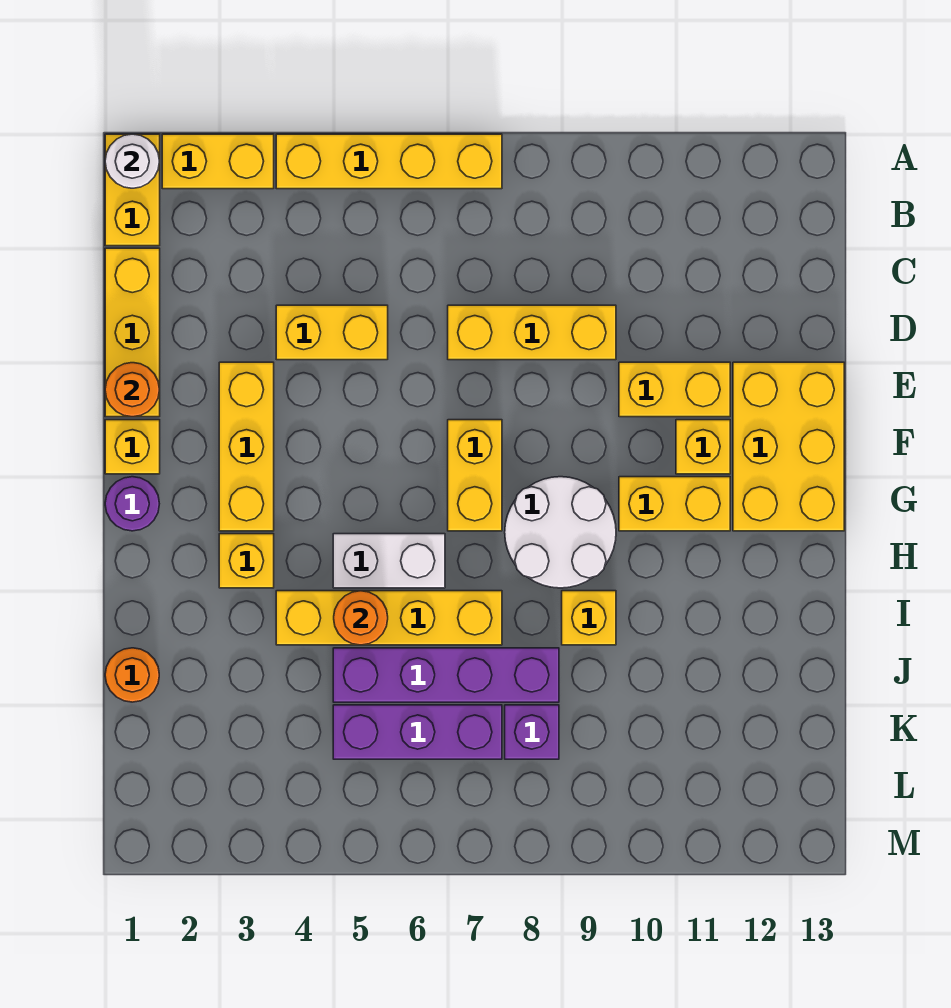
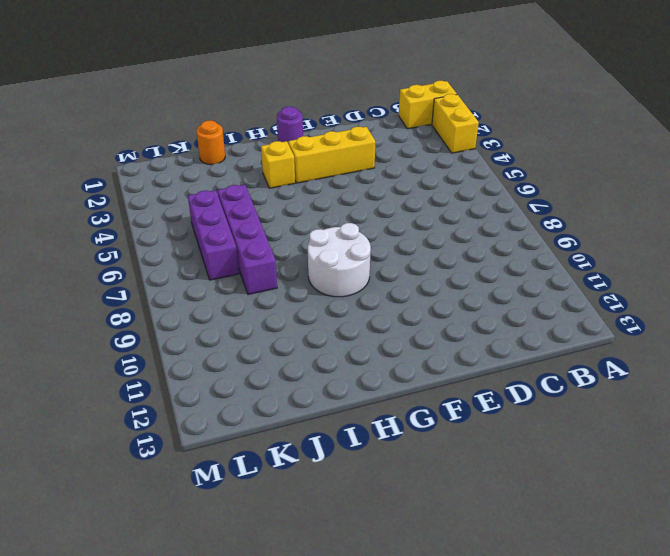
none -> yellow 1x4 brick [276,134,502,189]
none -> yellow 1x3 brick [105,248,160,417]
none -> yellow 1x2 brick [276,305,388,360]

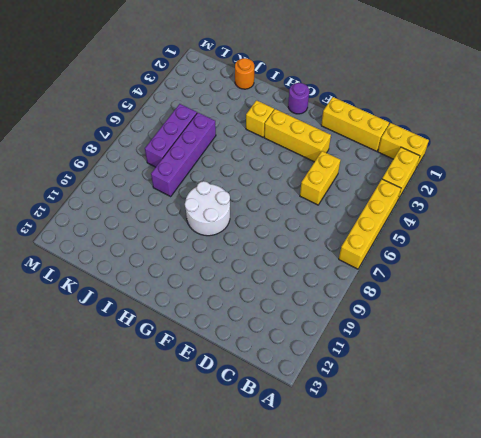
none -> yellow 1x3 brick [448,305,616,360]
none -> yellow 1x2 brick [619,362,730,417]
none -> yellow 2x3 brick [733,362,844,531]

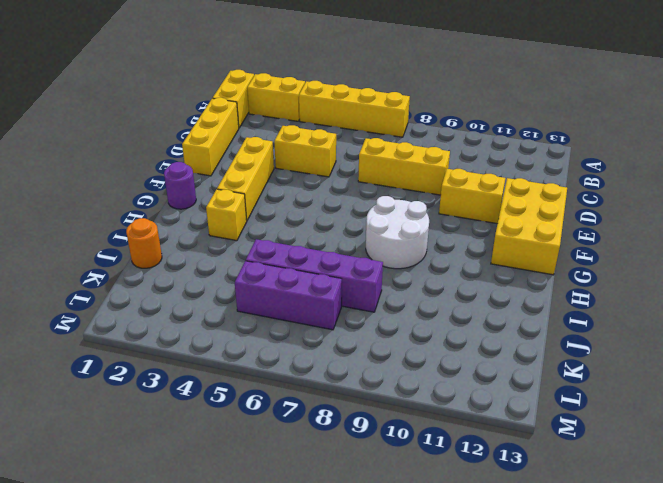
none -> yellow 1x1 brick [105,420,160,474]
none -> yellow 1x2 brick [448,420,502,531]
none -> yellow 1x1 brick [676,420,730,474]

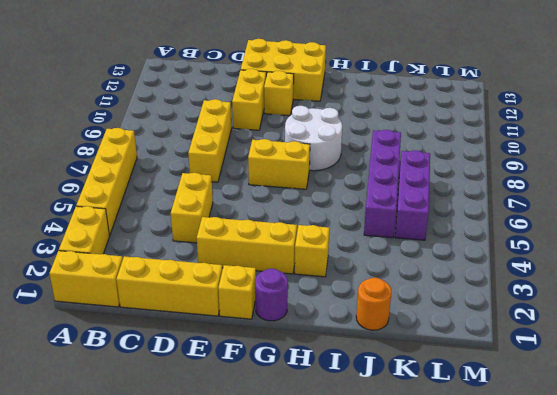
none -> yellow 1x2 brick [619,477,730,531]
none -> white 1x2 brick [333,534,445,588]
none -> yellow 1x4 brick [276,591,502,645]

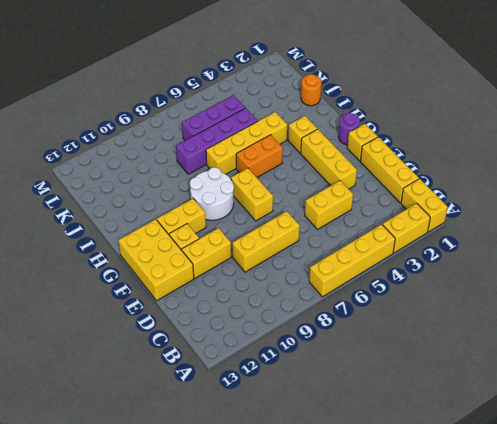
orange 1x2 brick [236,135,283,177] -> white 1x2 brick [333,534,445,588]
none -> yellow 1x1 brick [562,591,616,645]
none -> purple 1x1 brick [505,705,559,759]
none -> white 1x1 round brick [105,134,159,188]

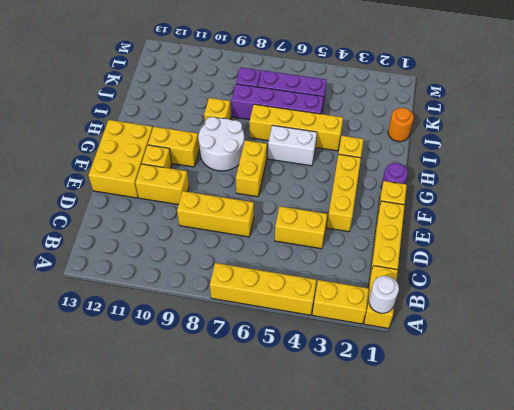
none -> orange 1x1 round brick [105,363,159,417]
none -> orange 1x1 round brick [334,591,388,645]

